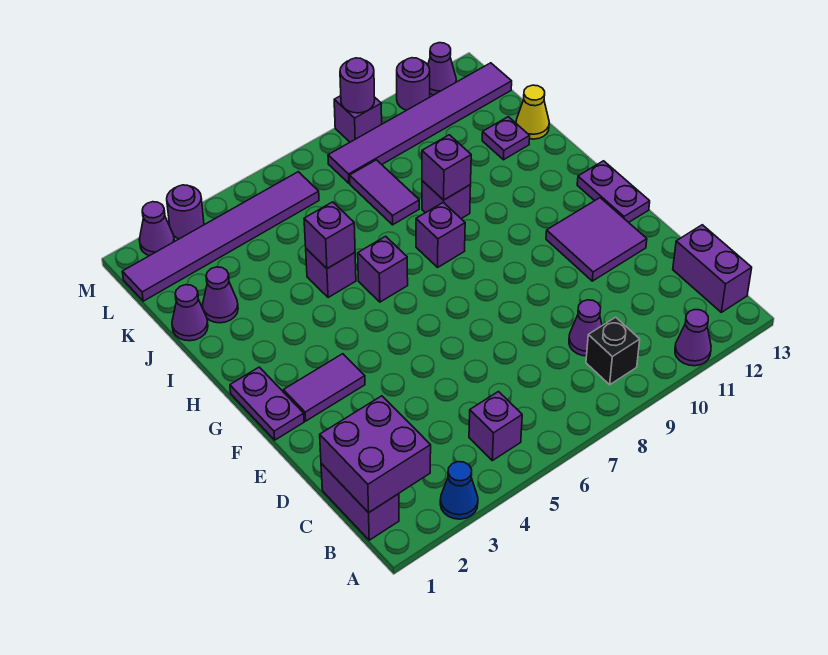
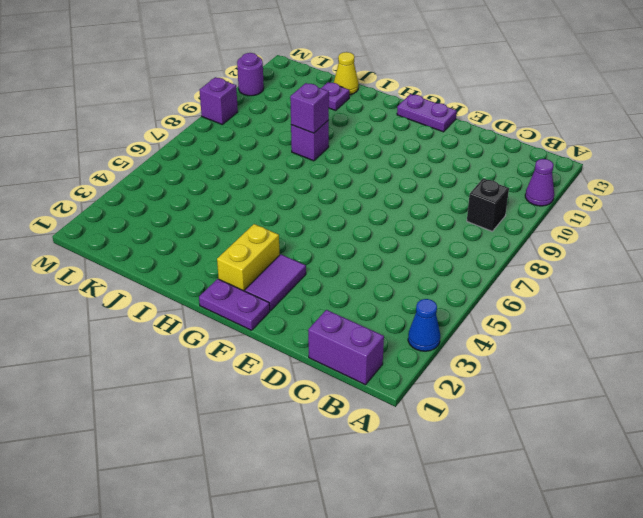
yellow 1x2 brick [217,224,280,291] -> none
none -> purple 1x1 brick [469,392,522,461]
none -> purple 1x2 brick [673,225,752,312]
none -> purple 1x1 cone [569,300,602,356]
none -> purple 2x2 tile [546,198,647,281]

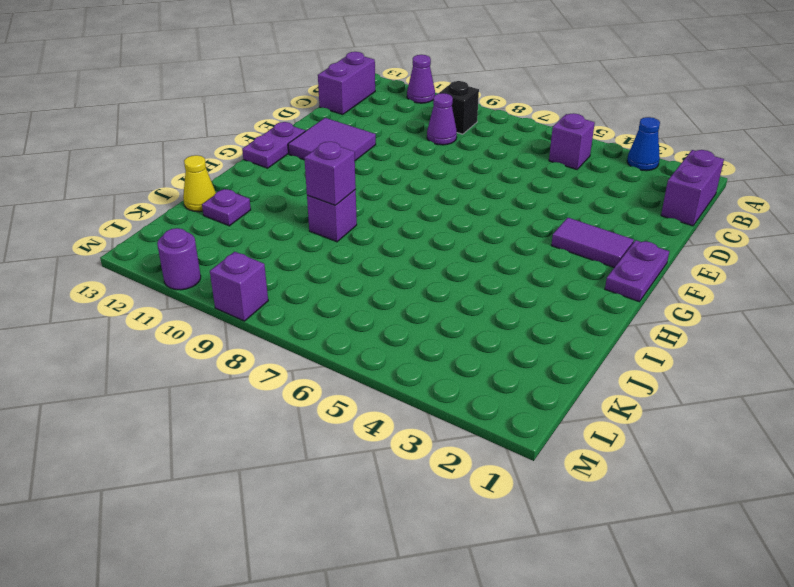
none -> purple 1x1 brick [358,236,408,302]
none -> purple 1x1 brick [416,202,465,267]
none -> purple 1x1 brick [306,249,356,298]
none -> purple 1x1 cone [172,285,208,341]

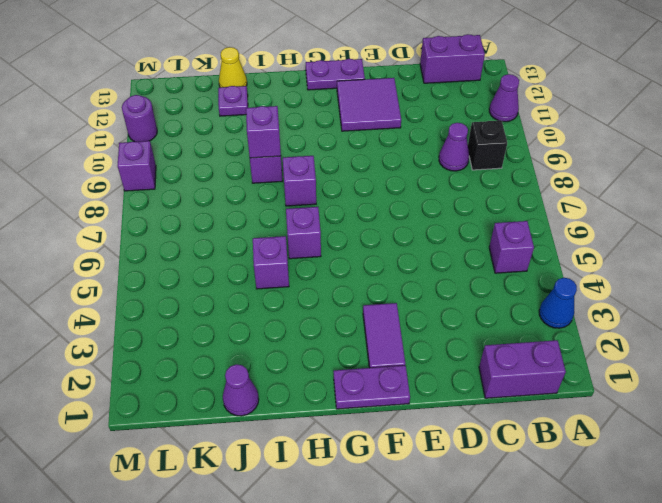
none -> purple 1x1 cone [202,267,238,323]
none -> purple 1x2 tile [350,160,419,225]
none -> purple 1x6 tile [122,172,319,301]
none -> purple 1x6 tile [328,63,512,183]

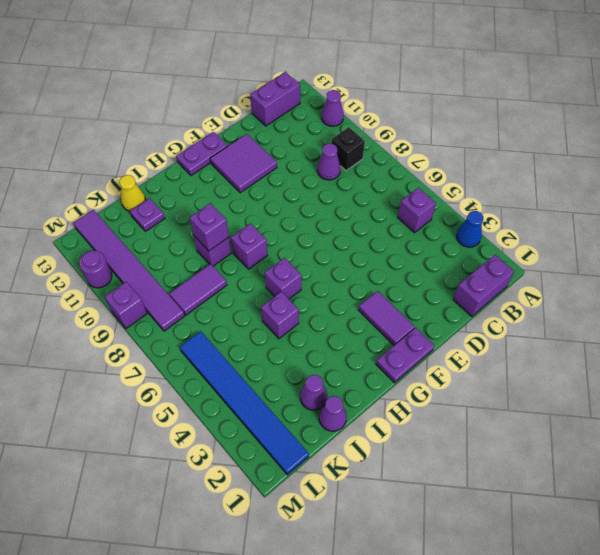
blue 1x6 tile [180,331,309,475] -> purple 1x6 tile [122,172,319,301]
none -> purple 1x1 cone [139,202,174,256]
none -> purple 1x1 round brick [167,185,204,239]
none -> purple 1x1 cone [428,43,456,95]
none -> purple 2x2 brick [320,396,431,513]

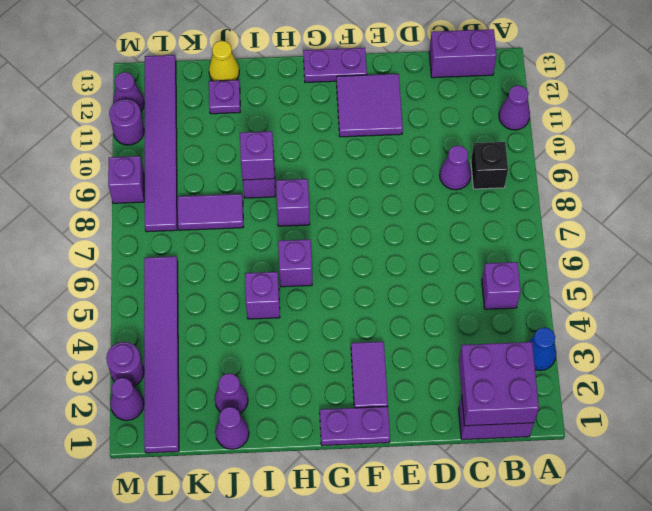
none -> purple 1x1 brick [304,202,355,269]
none -> purple 1x1 round brick [340,58,375,113]

